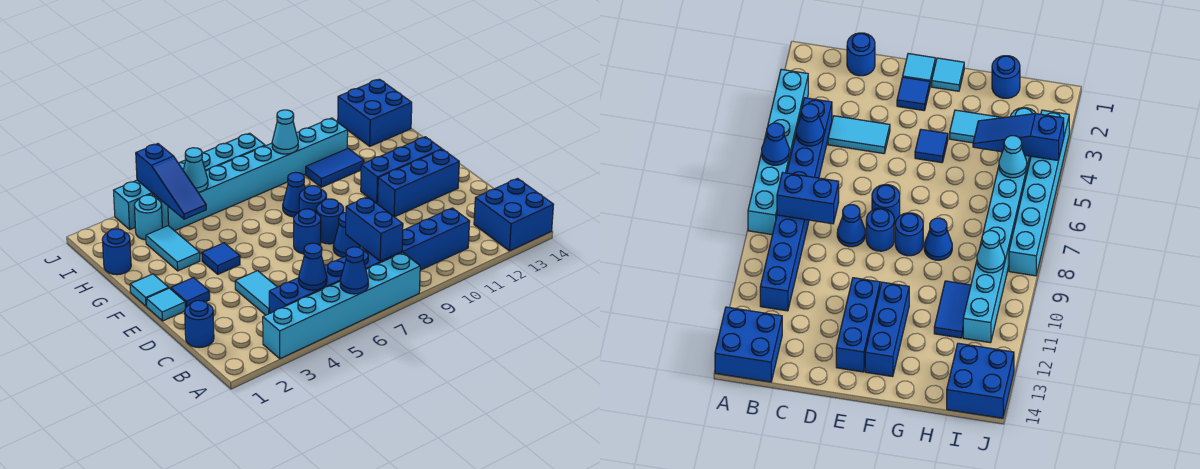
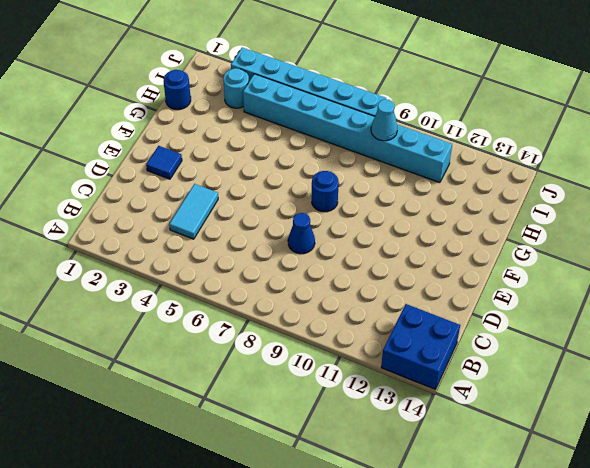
none -> cyan 1x6 brick [263,253,420,359]
none -> blue 1x8 brick [269,208,470,313]
none -> blue 1x1 round brick [185,300,214,348]

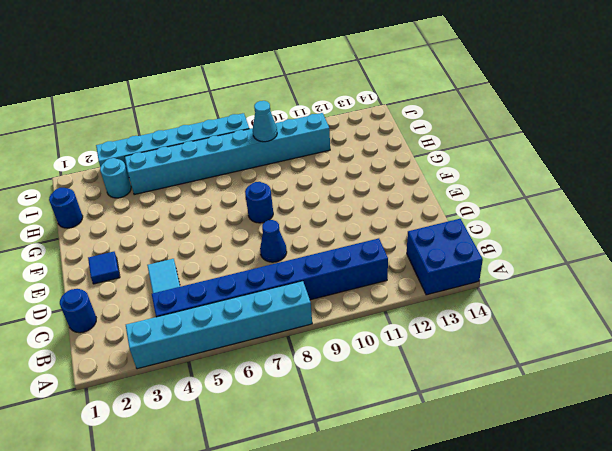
none -> cyan 1x1 tile [146,288,186,321]
none -> blue 1x1 round brick [294,209,321,254]
none -> blue 1x1 round brick [316,199,344,244]

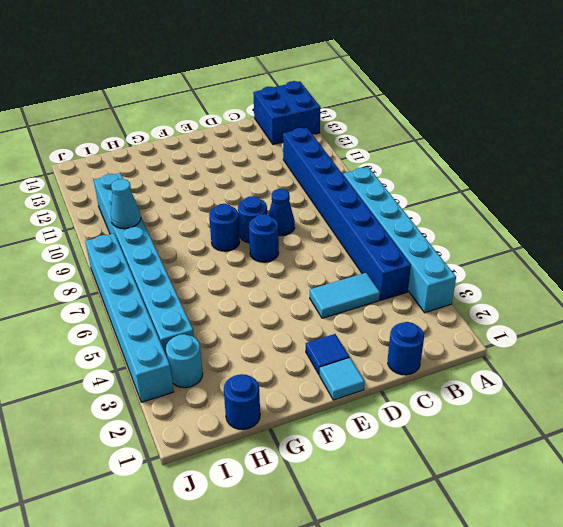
none -> blue 1x3 brick [378,149,459,217]
none -> cyan 1x1 tile [130,274,169,306]
none -> blue 1x1 tile [202,243,240,274]

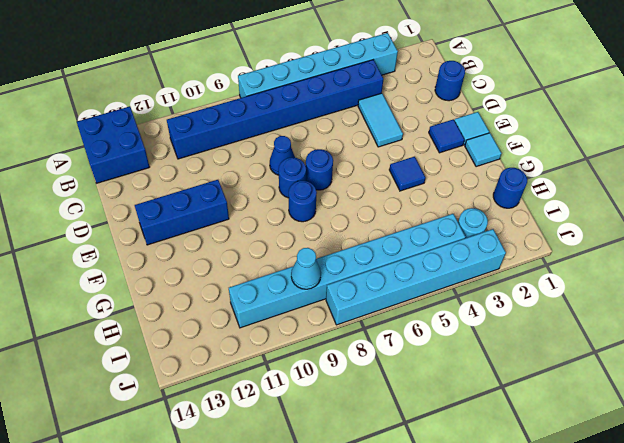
none -> blue 1x3 brick [361,137,442,204]
none -> cyan 1x2 tile [146,226,200,271]
none -> blue 1x1 cone [283,172,305,217]

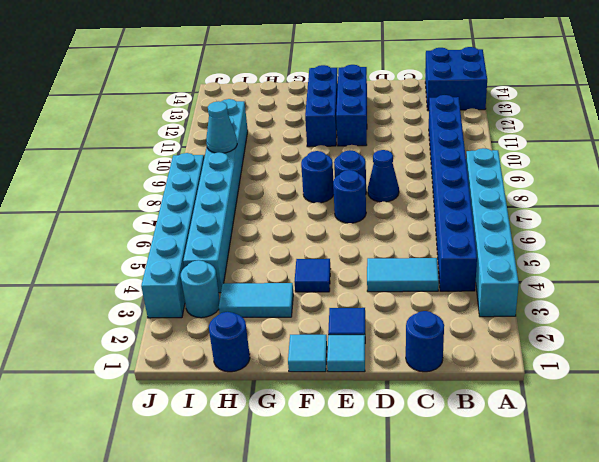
none -> blue 1x1 cone [283,172,305,217]
none -> blue 1x2 tile [306,148,364,187]
none -> blue 2x2 brick [338,79,412,146]

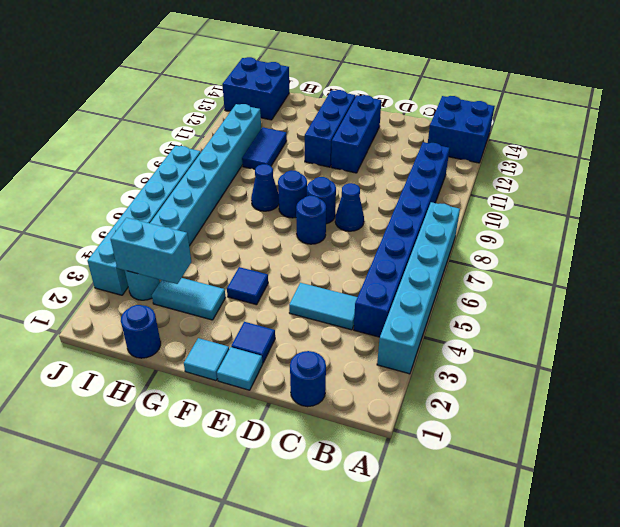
cyan 1x2 brick [111,218,191,284] -> none
none -> blue 1x1 cone [340,247,368,294]
none -> blue 1x1 cone [299,243,327,290]
none -> blue 1x2 brick [346,197,403,261]

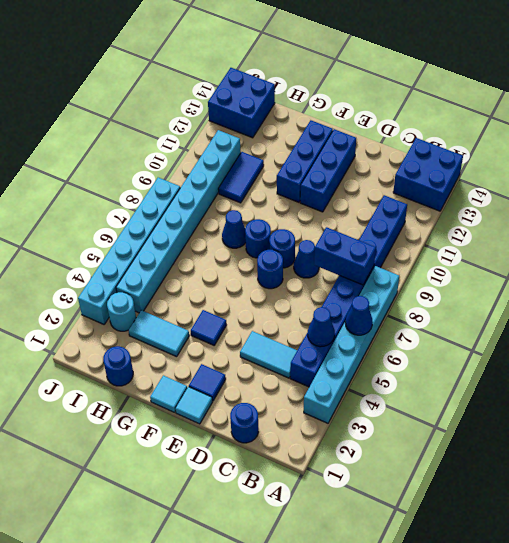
none -> blue 1x3 slope [136,144,206,219]
none -> cyan 1x1 cone [183,148,208,192]
none -> cyan 1x1 cone [272,110,298,154]

